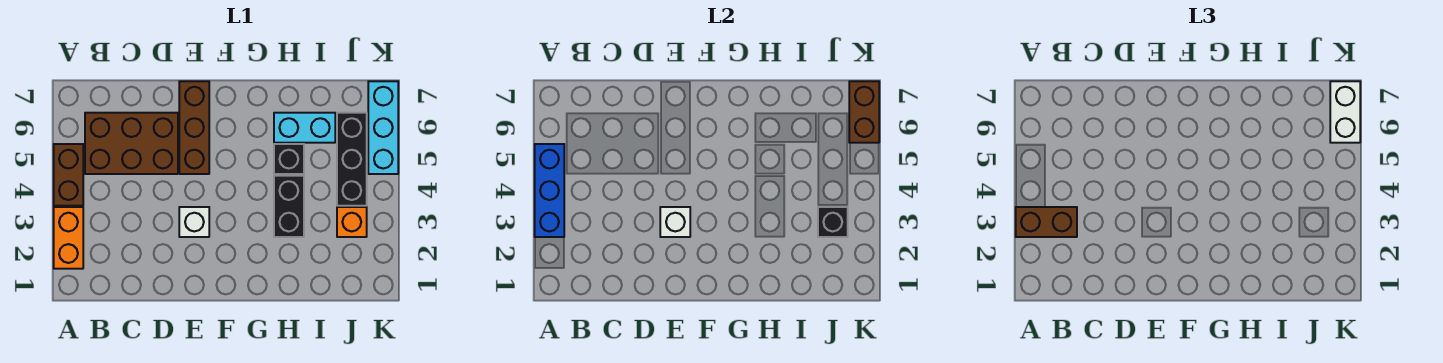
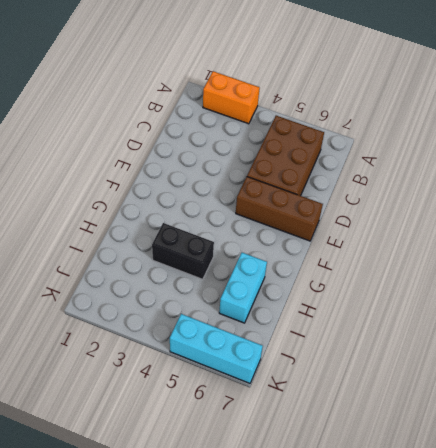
none -> brown 1x2 brick [54,144,83,206]
none -> white 1x1 brick [179,207,209,237]
none -> black 1x1 brick [274,144,304,174]

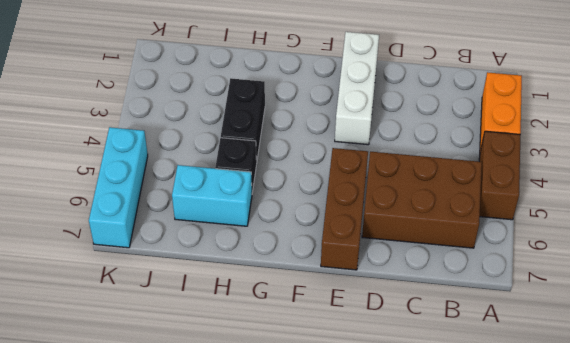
white 1x3 brick [335,32,379,145] -> white 1x1 brick [179,207,209,237]
none -> orange 1x1 brick [337,207,367,237]
none -> black 1x3 brick [337,113,367,206]
none -> blue 1x3 brick [535,144,564,237]

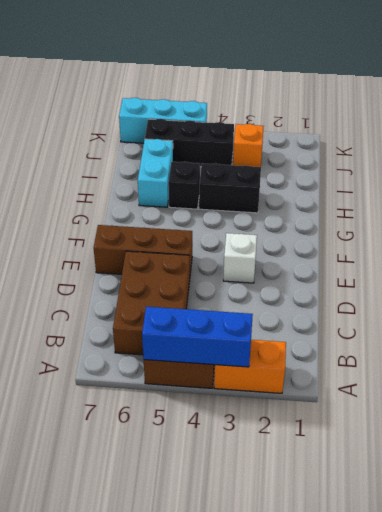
none -> white 1x1 brick [660,207,690,237]
none -> black 1x1 brick [818,207,848,237]
none -> brown 1x2 brick [849,81,879,143]

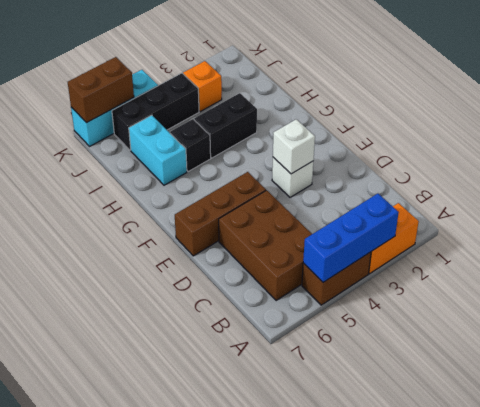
none -> black 1x1 brick [818,207,848,237]
none -> brown 1x2 brick [1016,207,1077,237]
none -> white 1x2 brick [1330,81,1360,143]

